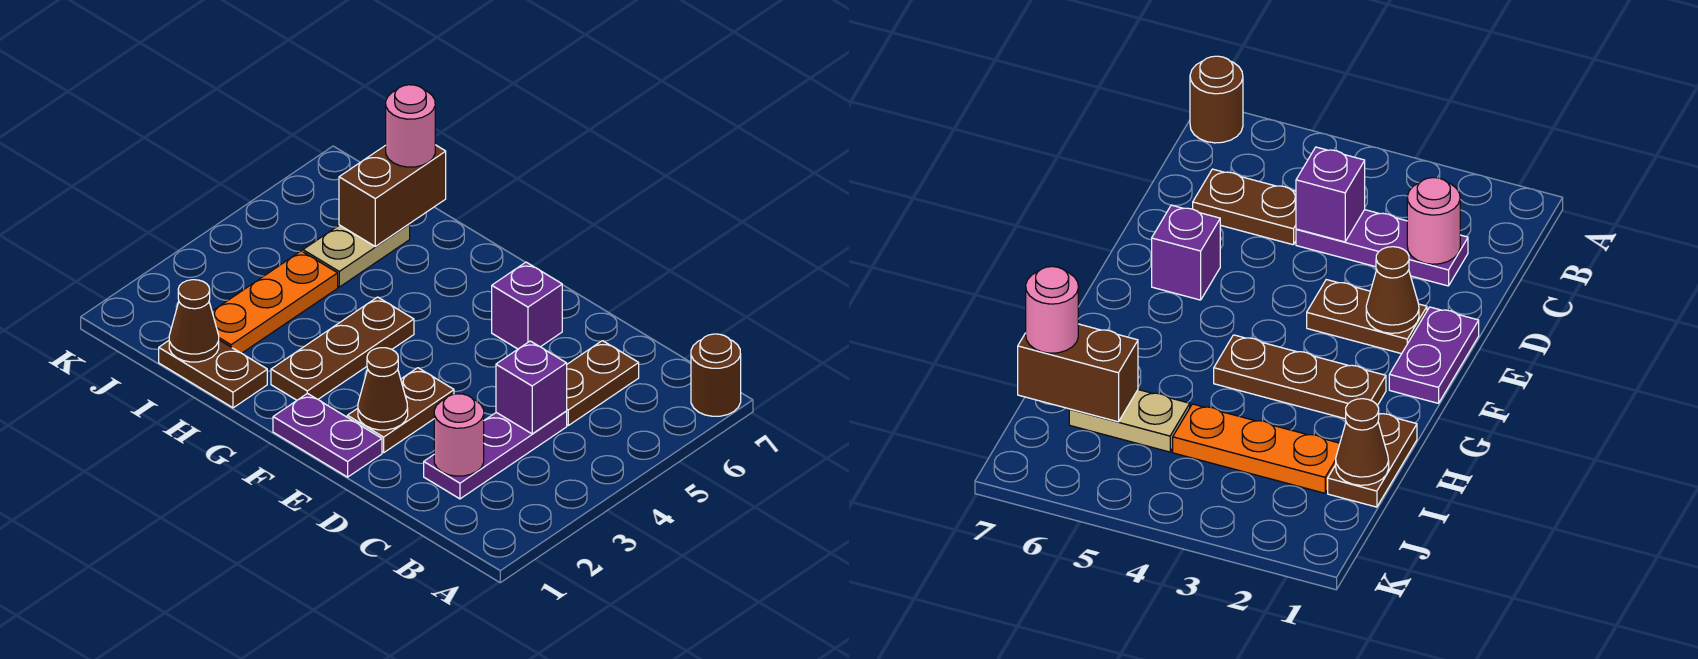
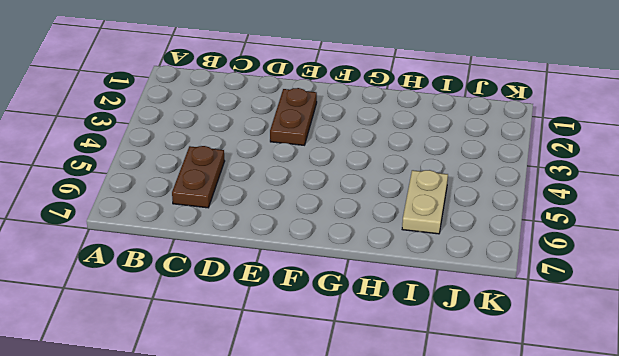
none -> brown 1x1 round brick [691,334,741,416]
none -> purple 1x3 plate [424,412,567,499]
none -> purple 1x2 plate [273,393,382,477]

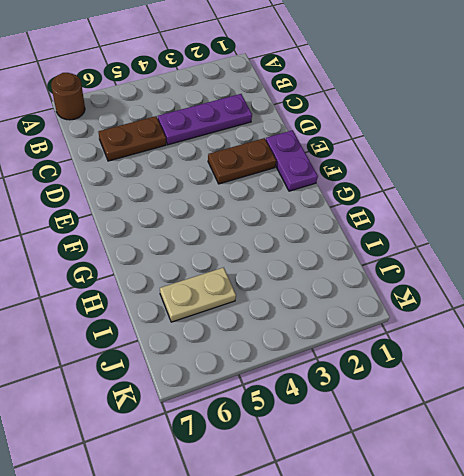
none -> purple 1x1 brick [492,262,562,349]
none -> brown 1x3 plate [271,297,414,400]
none -> brown 1x2 plate [159,340,267,408]

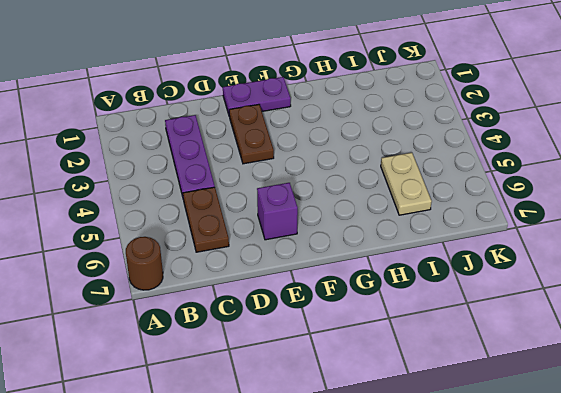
none -> brown 1x3 plate [271,297,414,400]
none -> brown 1x2 plate [159,340,267,408]
none -> orange 1x3 plate [212,251,338,353]

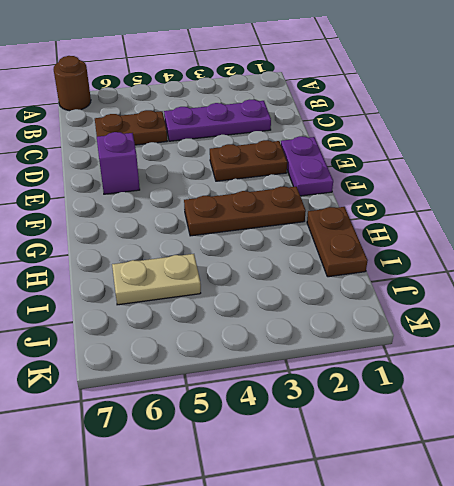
none -> orange 1x3 plate [212,251,338,353]
none -> pink 1x1 round brick [434,394,484,476]
none -> purple 1x1 brick [496,341,567,434]

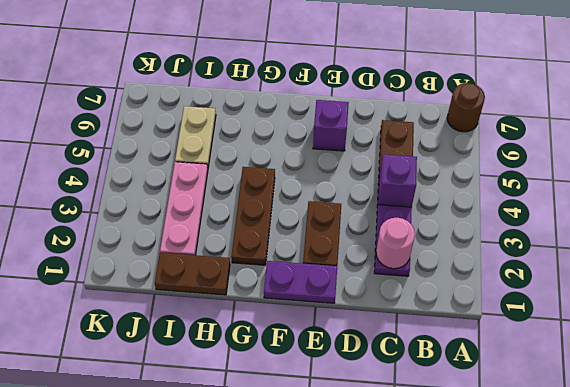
pink 1x3 plate [160,162,208,255] -> orange 1x3 plate [212,251,338,353]
none -> brown 1x1 cone [358,348,408,430]
none -> brown 1x1 cone [169,280,219,362]
none -> brown 1x2 brick [339,145,446,246]

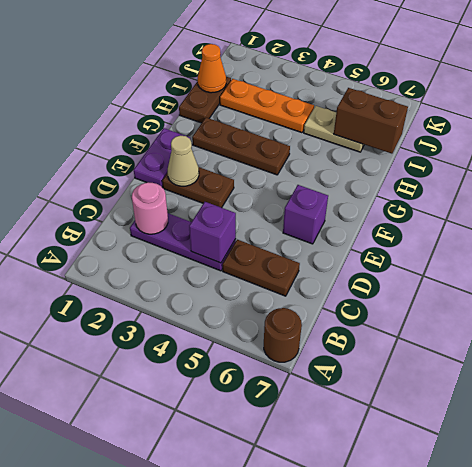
tan 1x1 cone [168,135,199,186] -> brown 1x1 cone [358,348,408,430]
orange 1x1 cone [198,44,226,93] -> brown 1x1 cone [169,280,219,362]
none -> pink 1x1 round brick [386,85,435,167]

